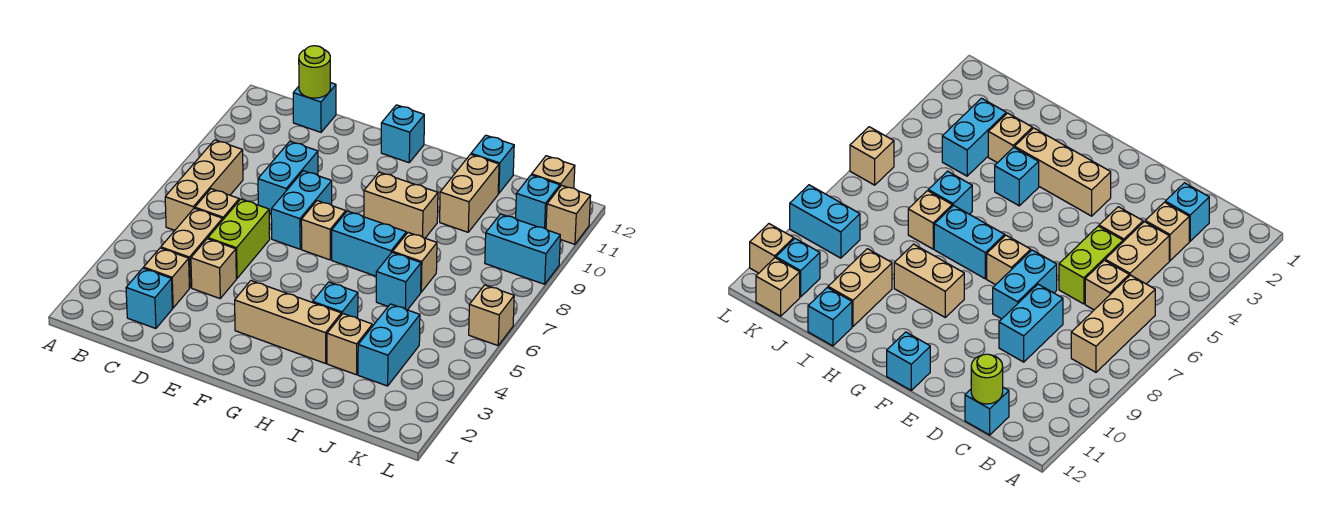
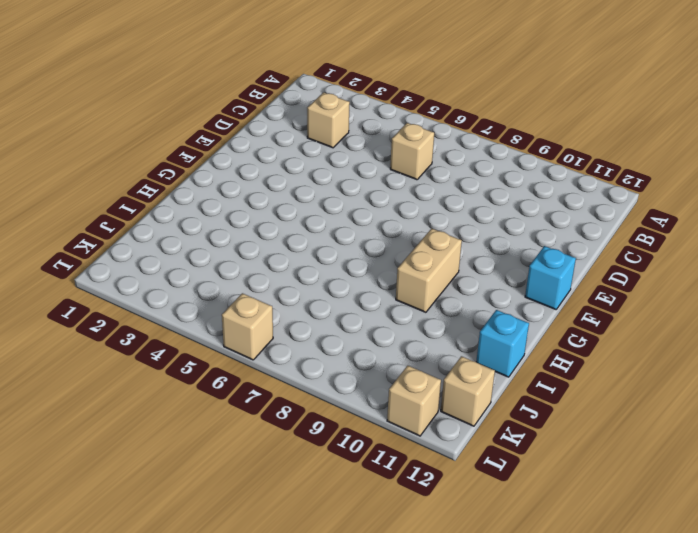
none -> tan 1x3 brick [165,140,243,230]
none -> cyan 1x1 brick [126,268,172,329]
none -> tan 1x2 brick [161,208,223,288]

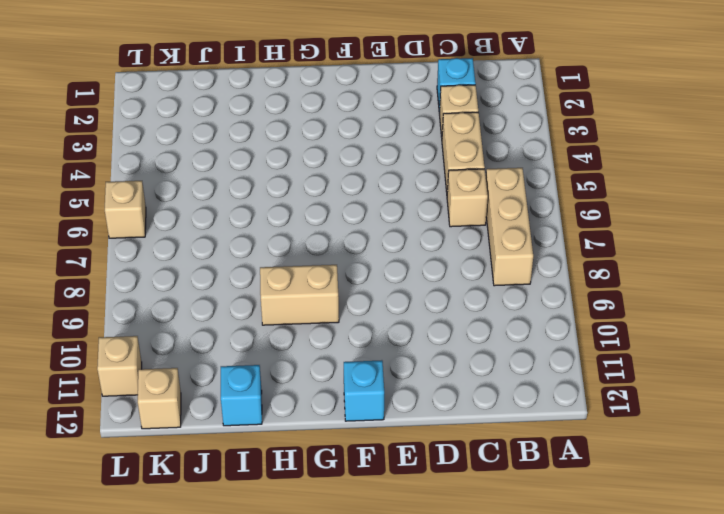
none -> cyan 1x1 brick [293,83,336,132]
none -> tan 1x1 brick [191,239,236,298]
none -> lime 1x2 brick [208,199,270,278]

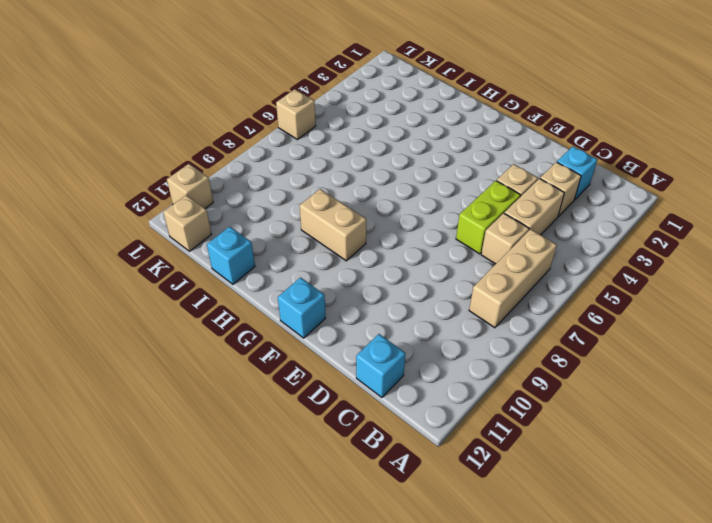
none -> cyan 1x2 brick [258,141,318,214]
none -> cyan 1x2 brick [271,171,332,249]
none -> tan 1x3 brick [235,281,341,363]

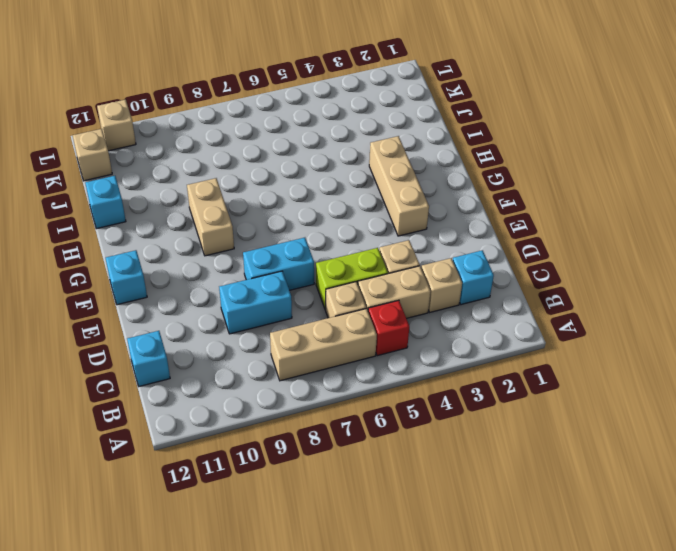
red 1x1 brick [368,300,409,356] -> none
none -> tan 1x1 brick [301,201,346,260]
none -> cyan 1x2 brick [332,211,406,276]
none -> cyan 1x1 brick [313,282,358,318]

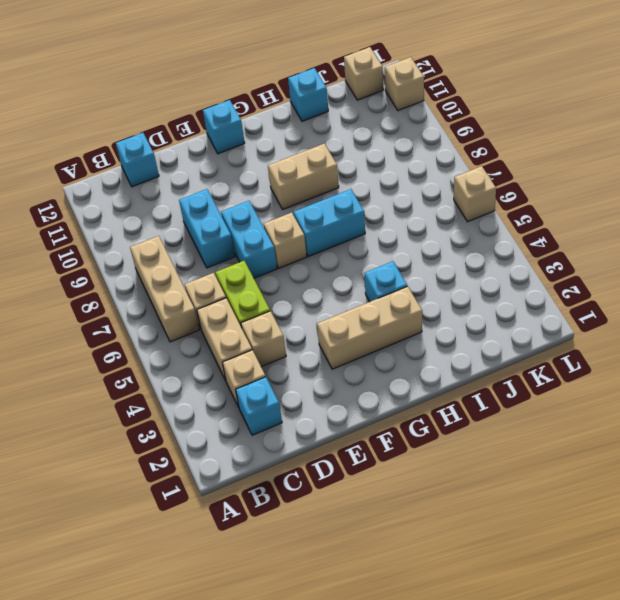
none -> tan 1x1 brick [327,314,372,375]
none -> cyan 1x1 brick [376,252,421,310]
none -> tan 1x1 brick [393,232,437,292]

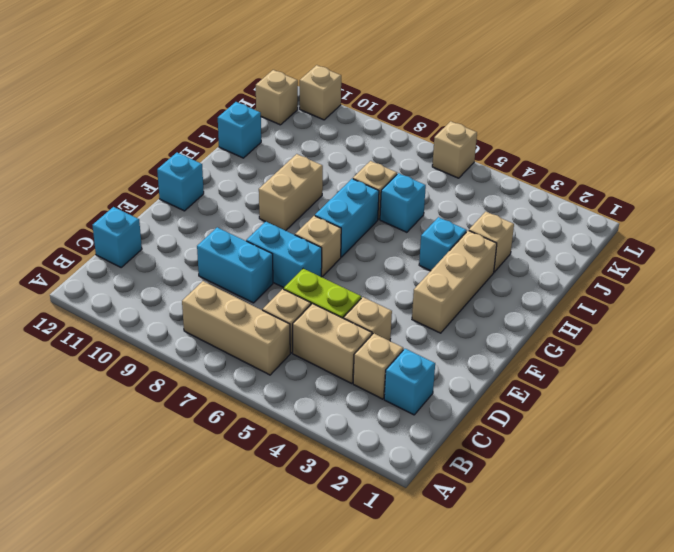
none -> tan 1x2 brick [440,154,499,232]
none -> cyan 1x2 brick [358,304,420,386]
none -> cyan 1x2 brick [485,214,560,284]

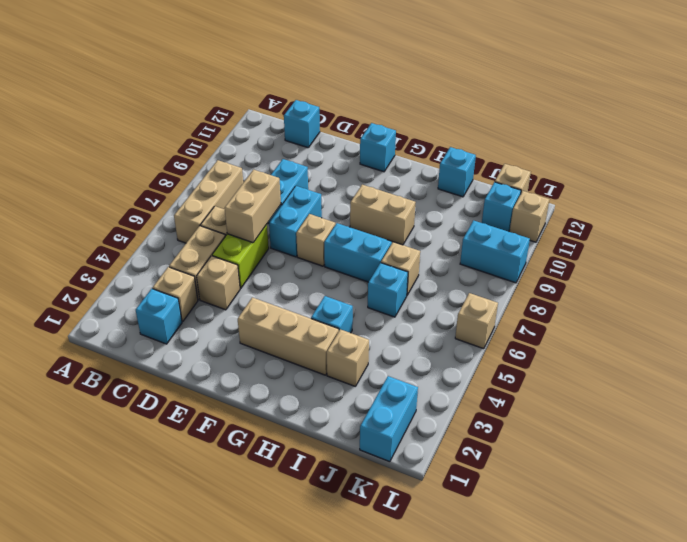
tan 1x2 brick [225,170,281,243] -> tan 1x2 brick moved to [440,154,499,232]
cyan 1x2 brick [360,376,418,462] -> cyan 1x2 brick moved to [358,304,420,386]
none -> lime 1x1 round brick [299,46,330,98]

